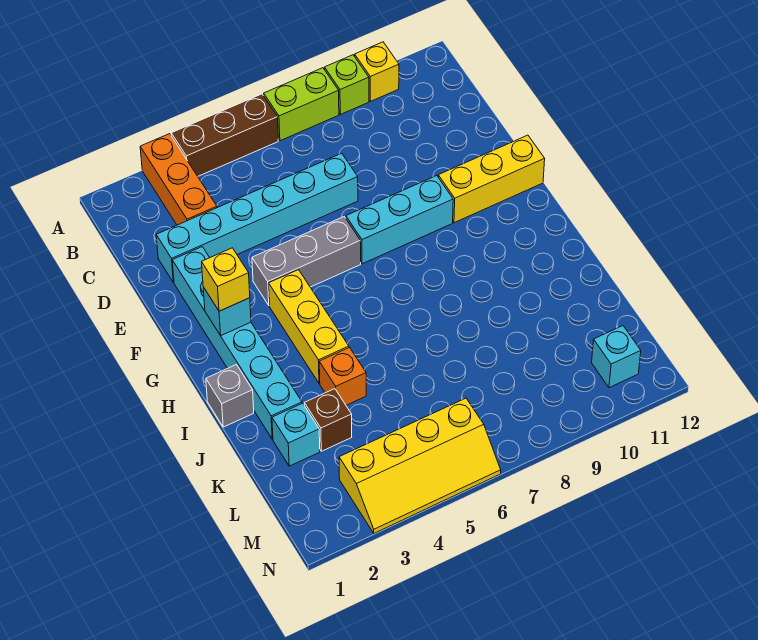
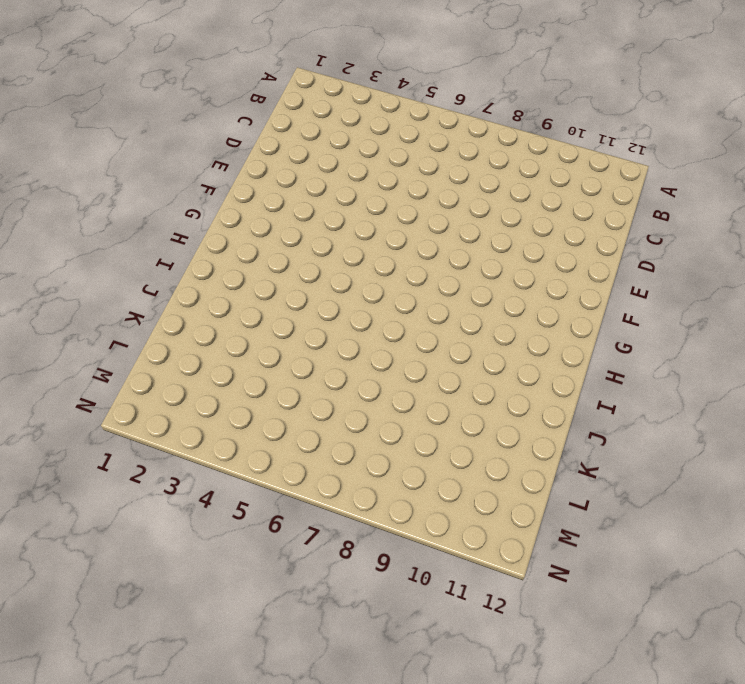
none -> orange 1x3 brick [140,134,217,225]
none -> brown 1x3 brick [171,94,278,176]
none -> lime 1x2 brick [264,68,339,141]

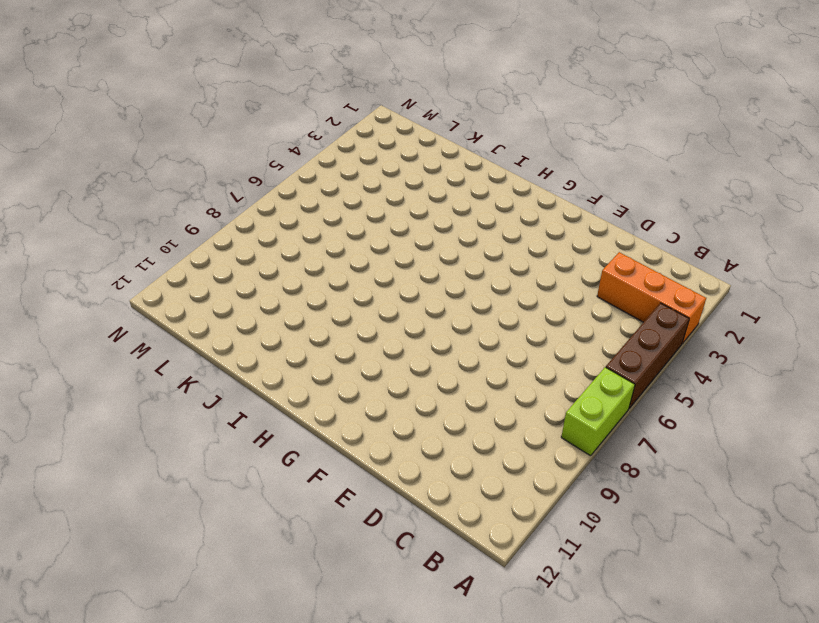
none -> lime 1x1 brick [324,55,369,114]
none -> yellow 1x1 brick [355,42,399,101]
none -> cyan 1x6 brick [156,153,358,283]

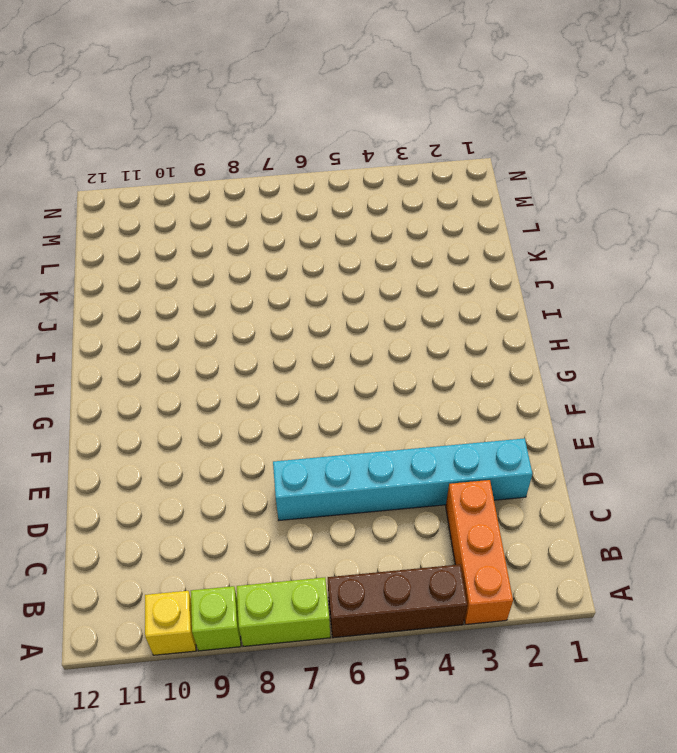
none -> cyan 1x6 brick [172,247,302,439]
none -> grey 1x3 brick [252,217,361,305]
none -> cyan 1x3 brick [346,176,453,264]

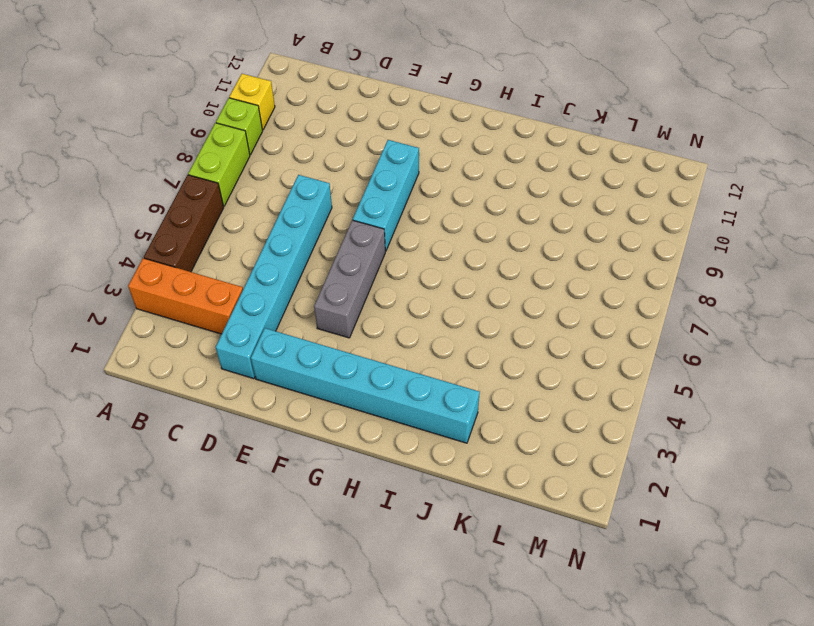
none -> yellow 1x3 brick [438,135,545,223]
none -> yellow 1x3 brick [269,270,349,383]
none -> grey 1x1 brick [206,365,254,427]

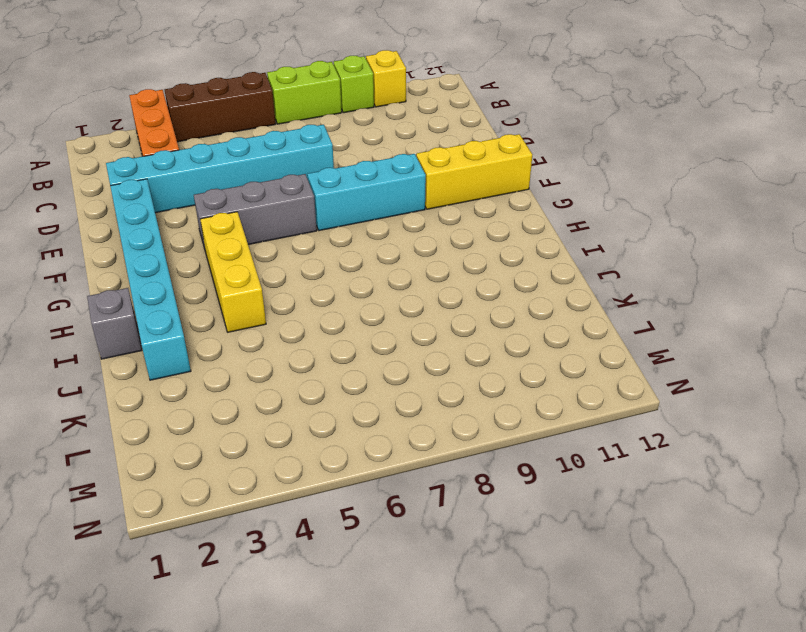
none -> orange 1x1 brick [319,348,366,405]
none -> cyan 1x1 brick [272,403,320,466]
none -> brown 1x1 brick [304,389,352,451]

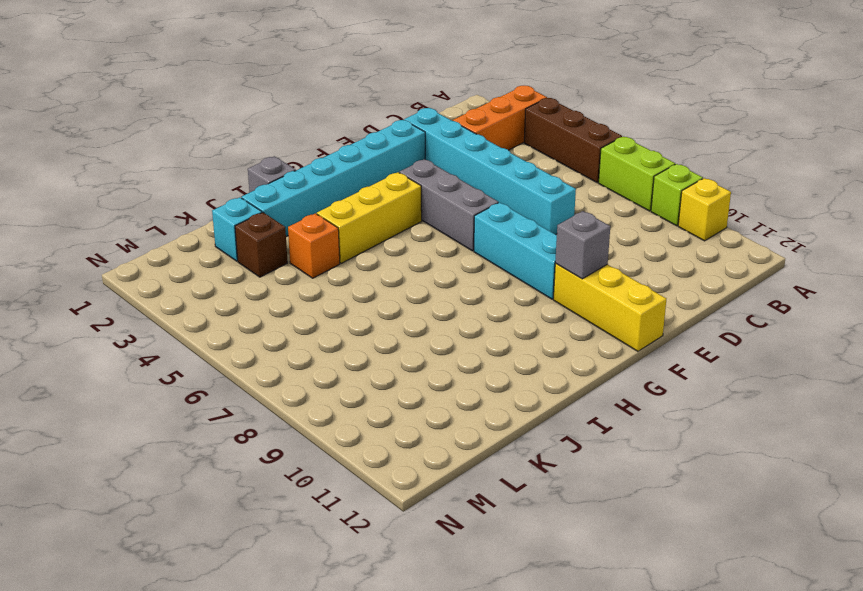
grey 1x1 brick [555,211,610,279] -> none
none -> yellow 2x4 slope [339,398,501,533]
none -> cyan 1x1 brick [592,326,641,388]
none -> cyan 1x1 brick [203,287,251,335]

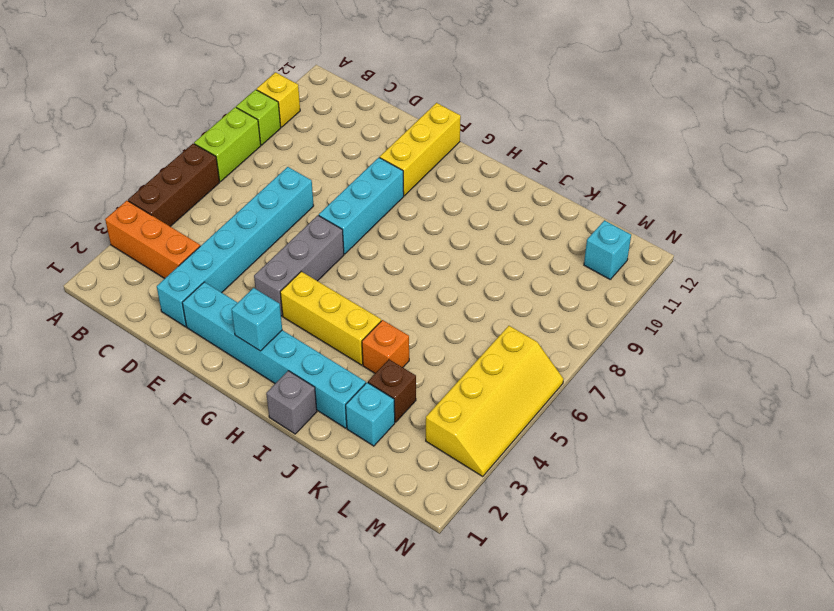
none -> yellow 1x1 brick [202,248,250,311]

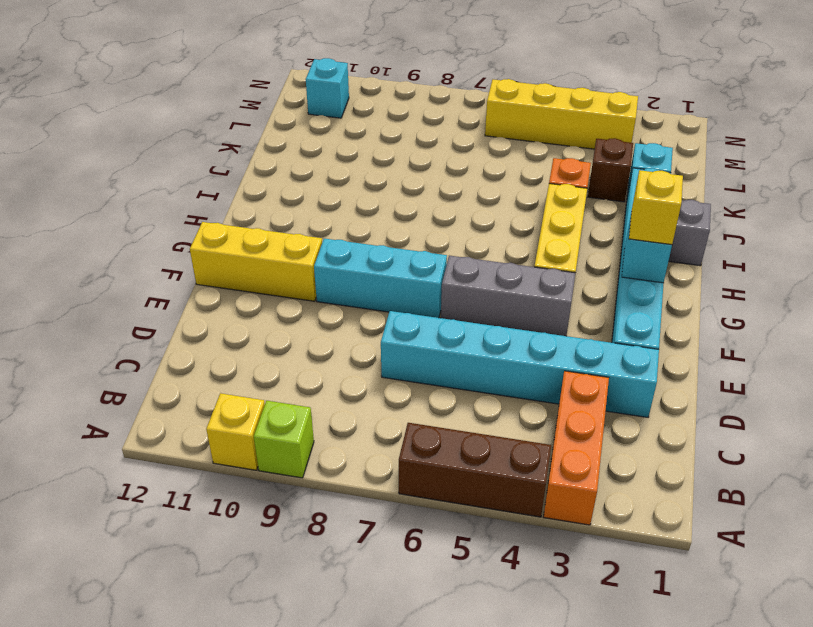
none -> lime 1x2 brick [264,68,339,141]

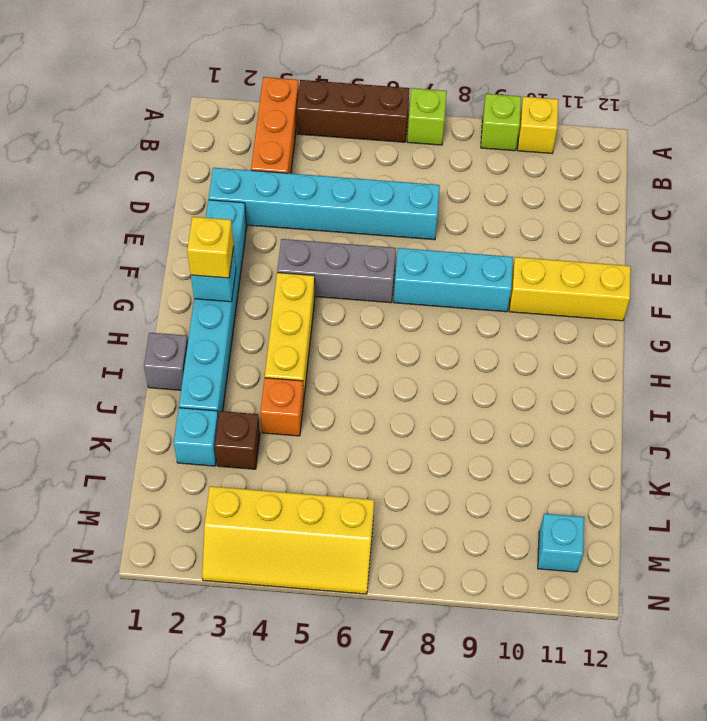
lime 1x1 brick [407,88,447,145] -> lime 1x2 brick [264,68,339,141]

